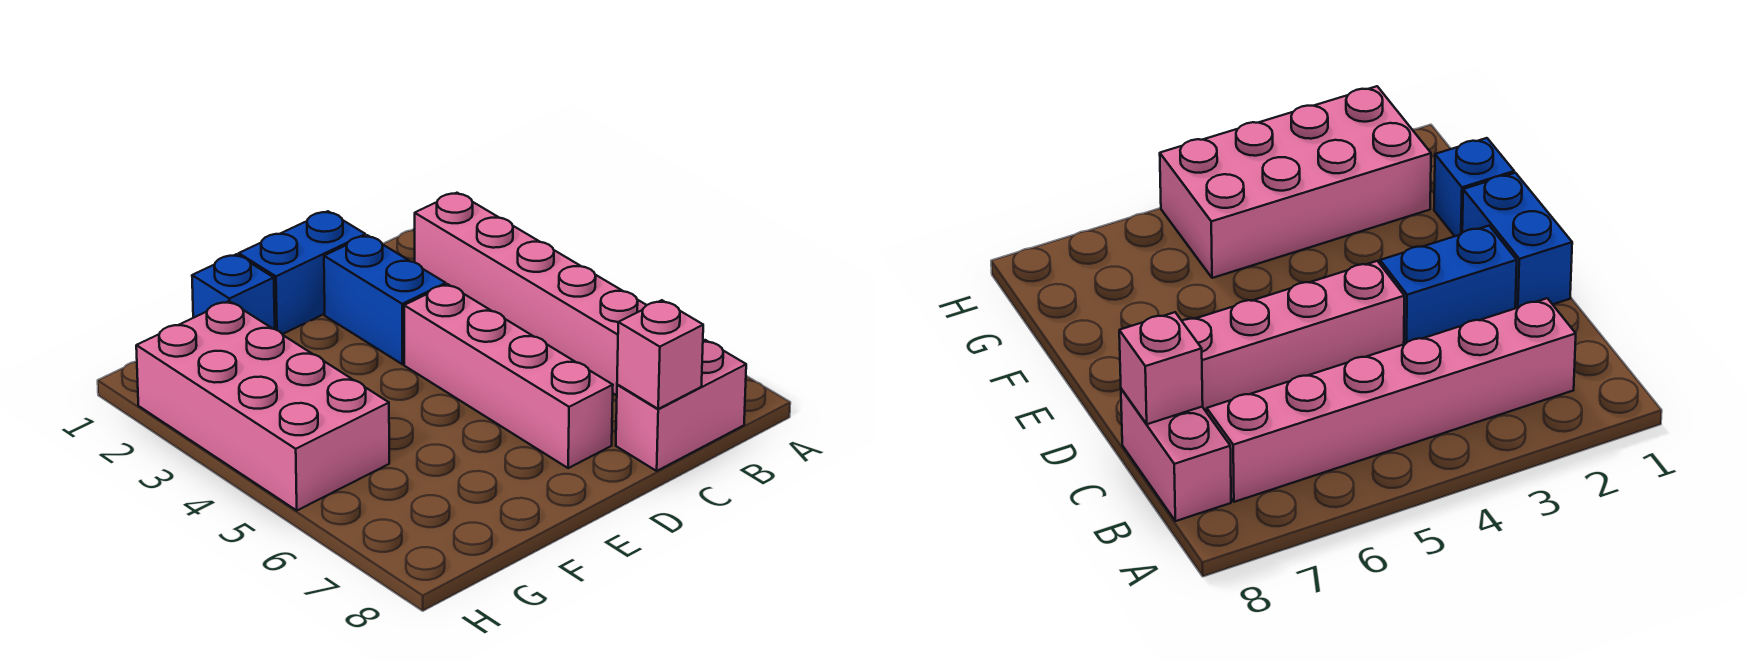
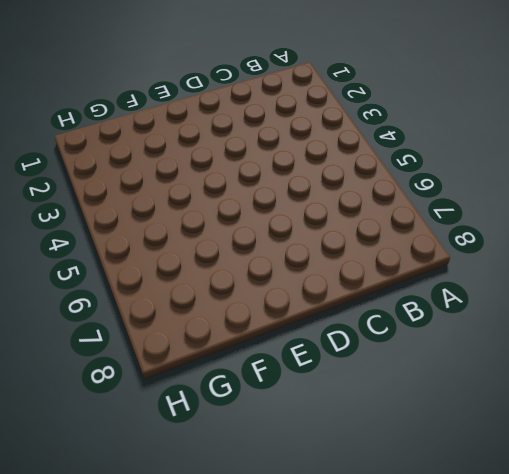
none -> pink 1x6 brick [415,193,646,396]
none -> pink 1x2 brick [616,340,746,471]

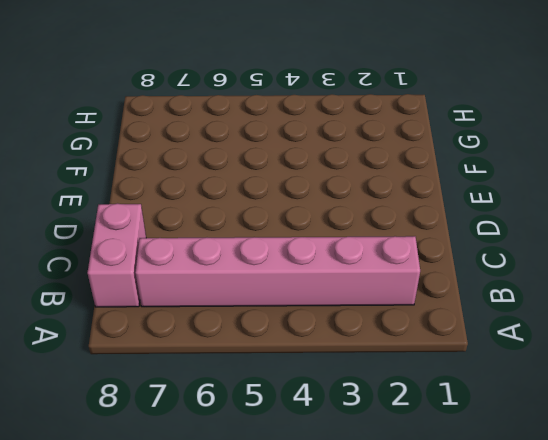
none -> blue 1x2 brick [239,211,365,334]
none -> blue 1x2 brick [324,235,446,364]

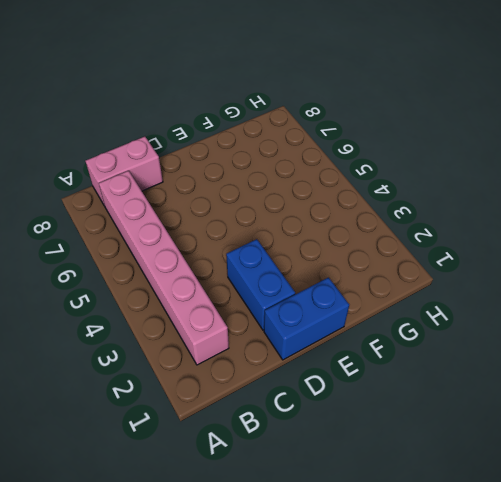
none -> pink 1x4 brick [404,284,613,468]
none -> blue 1x1 brick [192,254,275,329]

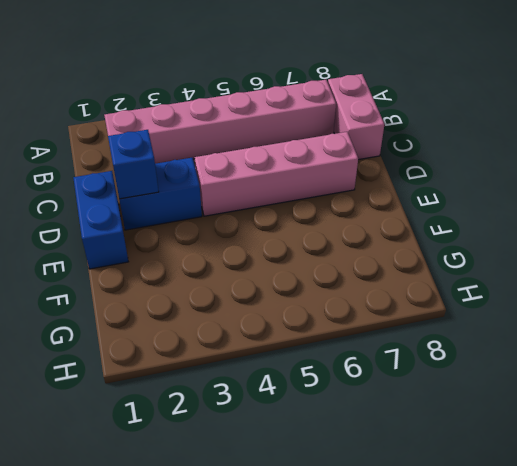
blue 1x1 brick [108,130,159,199] -> blue 1x1 brick moved to [192,254,275,329]
none -> pink 2x4 brick [136,301,389,510]
none -> pink 1x1 brick [617,300,703,409]

